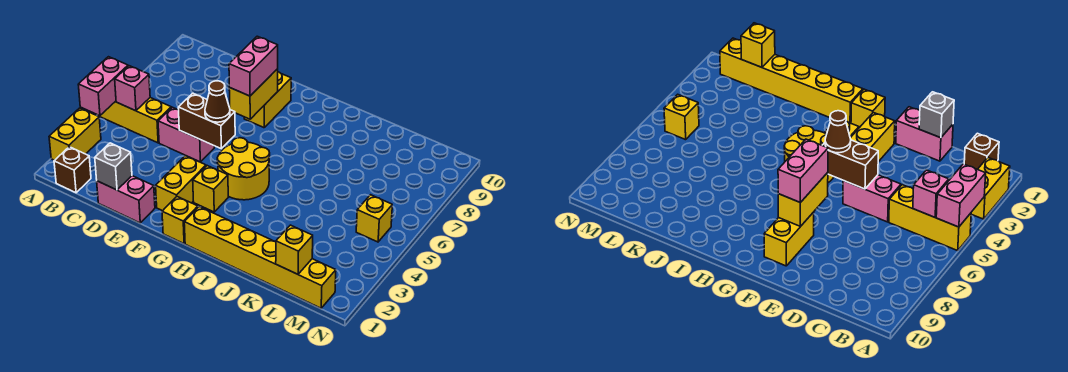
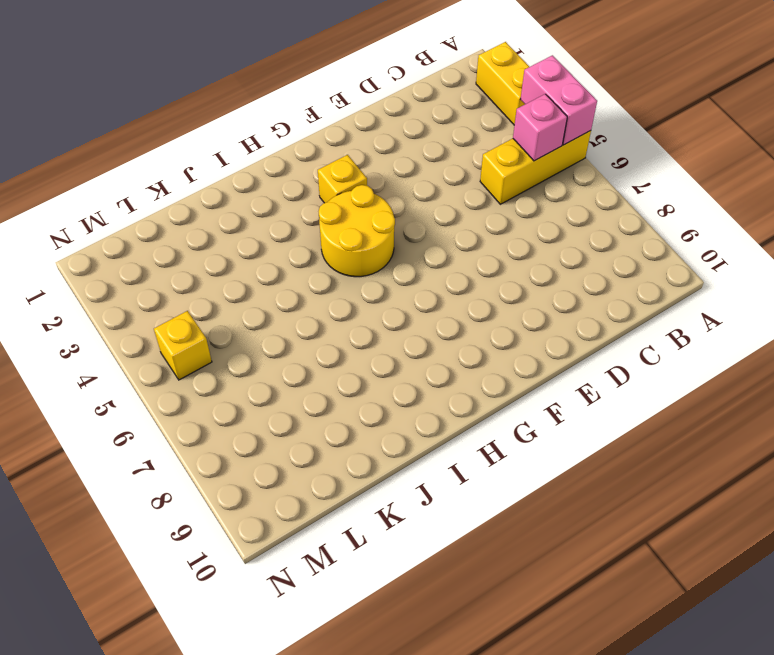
none -> brown 1x1 brick [54,147,91,193]
none -> pink 1x2 brick [97,176,155,223]
none -> pink 1x2 brick [158,107,214,162]

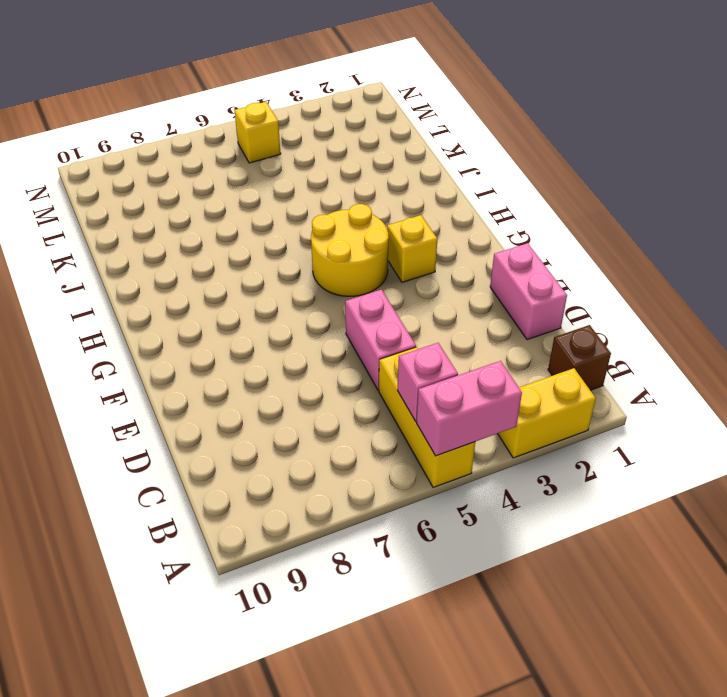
none -> yellow 1x2 brick [156,156,206,211]
none -> yellow 1x2 brick [244,72,291,128]
none -> yellow 1x1 brick [162,197,198,244]

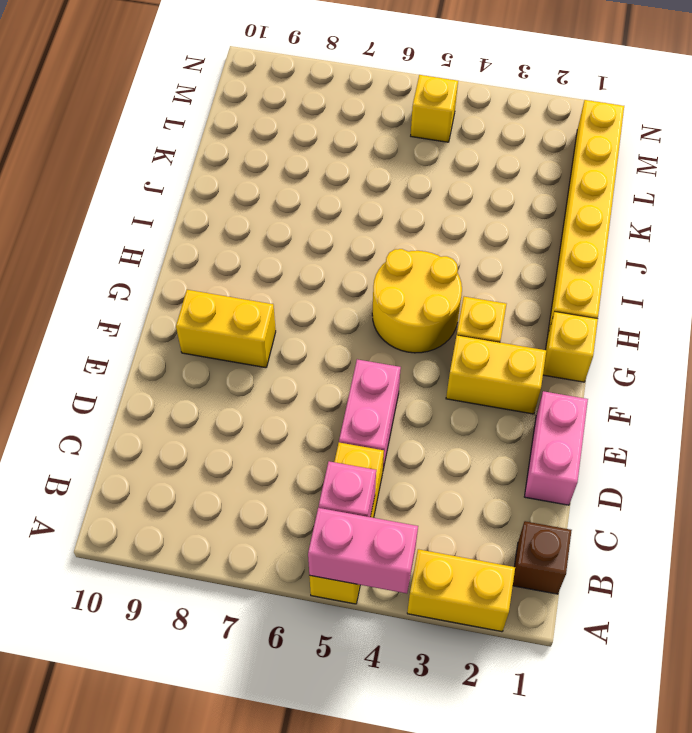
none -> grey 1x1 brick [95,143,132,190]
none -> brown 1x2 brick [178,93,235,149]
none -> yellow 1x2 brick [229,69,278,119]

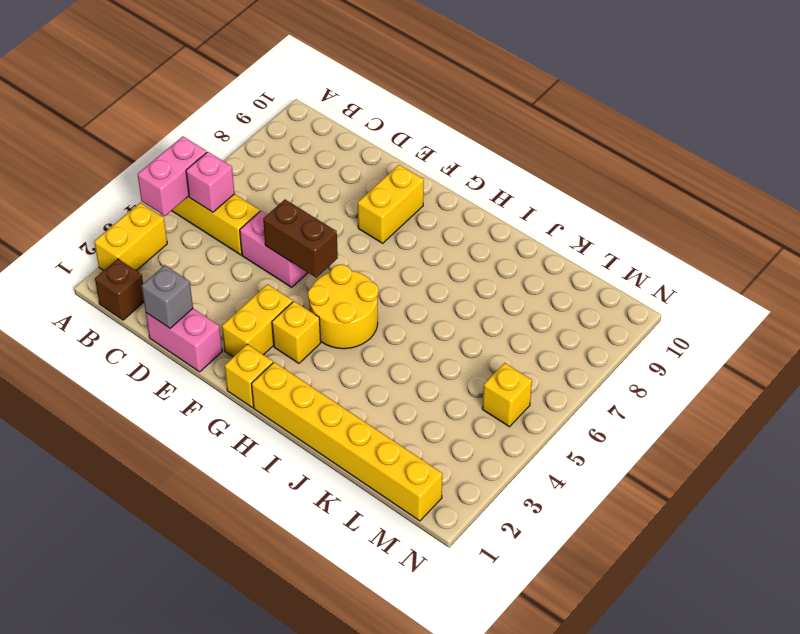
none -> yellow 1x2 brick [229,69,278,119]
none -> yellow 1x1 brick [276,225,313,274]
none -> brown 1x1 cone [205,81,230,122]

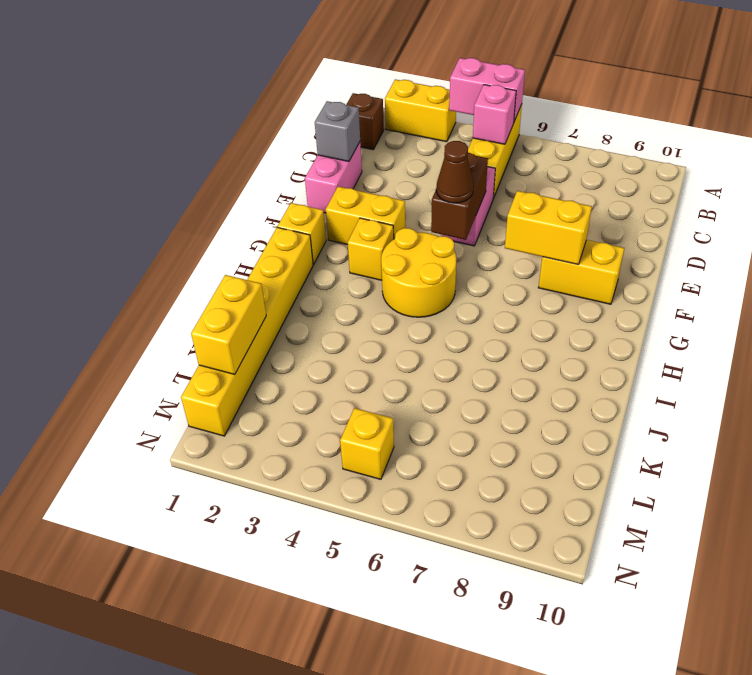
yellow 1x2 brick [191,275,266,374] -> yellow 1x1 brick [276,225,313,274]
none -> pink 1x2 brick [229,36,278,96]

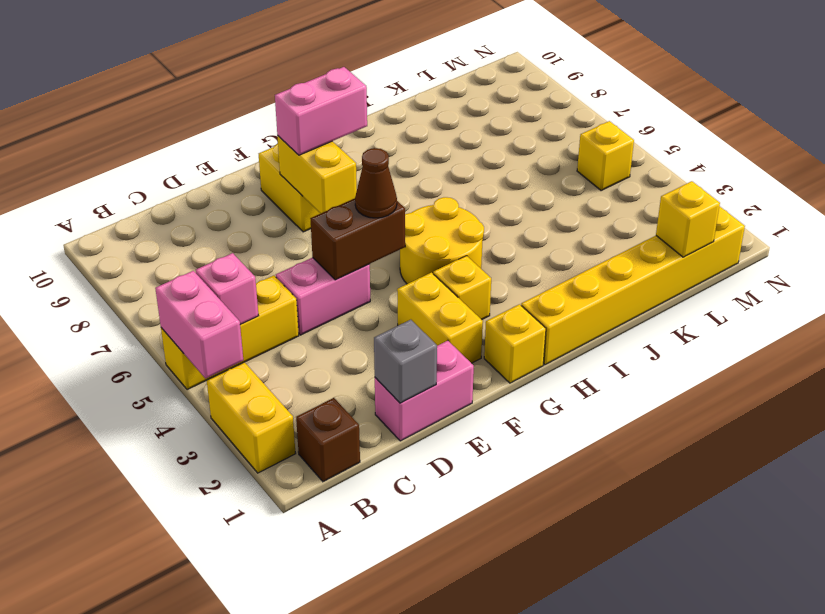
pink 1x2 brick [275,67,367,155] -> pink 1x2 brick turned to [229,36,278,96]

